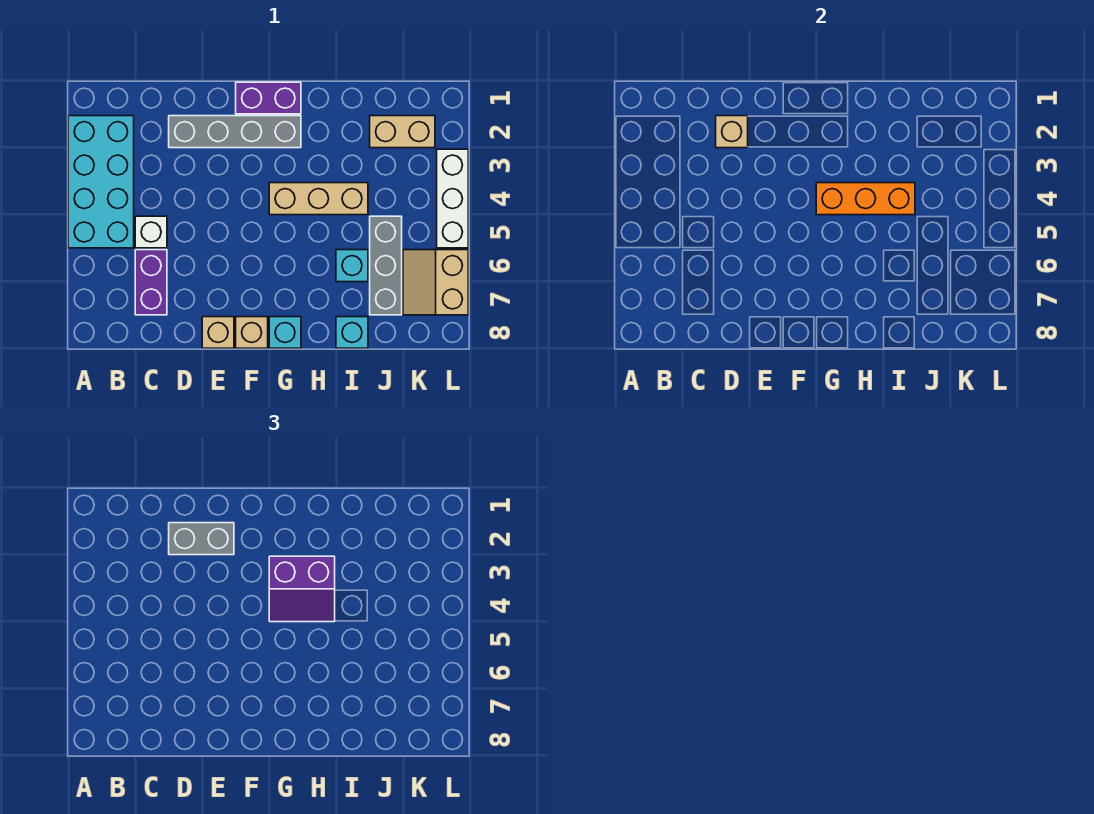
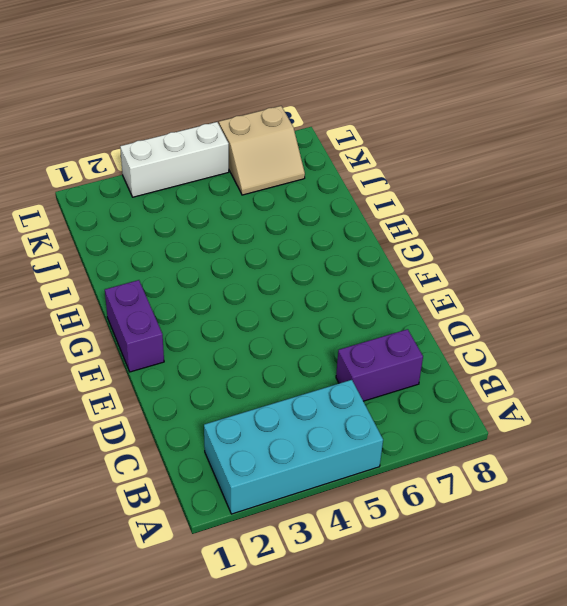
none -> white 1x1 brick [135,216,167,248]
none -> grey 1x4 brick [169,116,301,148]
none -> tan 1x1 brick [202,317,234,348]

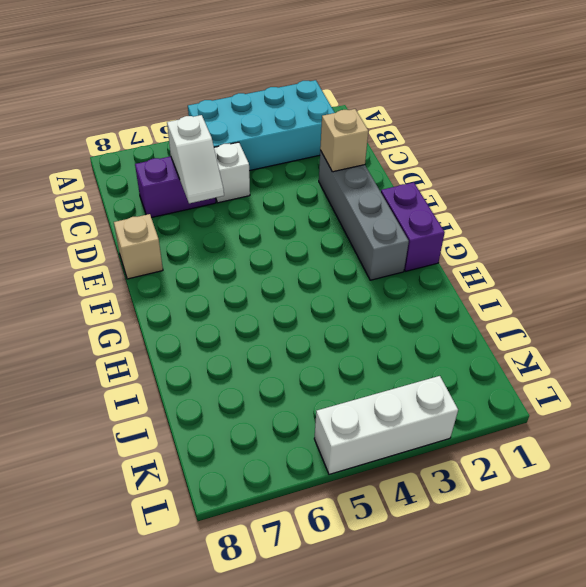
white 1x2 slope [167,115,224,203] -> none
none -> tan 1x1 brick [236,317,268,348]
none -> tan 1x3 brick [269,183,368,215]
none -> cyan 1x1 brick [269,317,301,348]

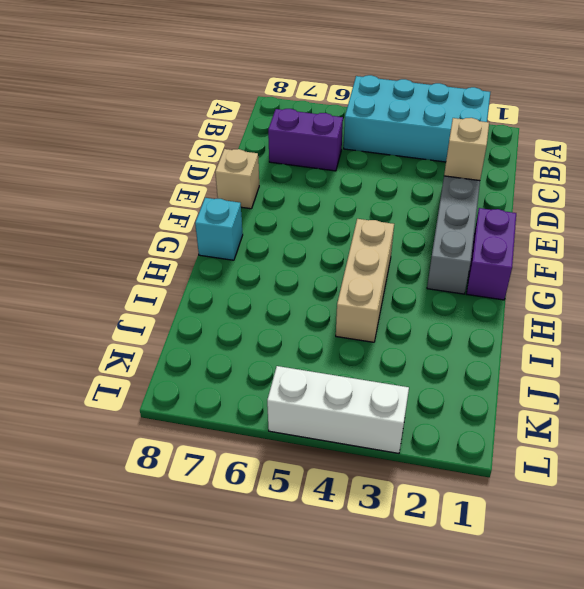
none -> white 1x1 brick [135,216,167,248]
none -> tan 1x1 brick [236,317,268,348]
none -> cyan 1x1 brick [336,250,368,282]

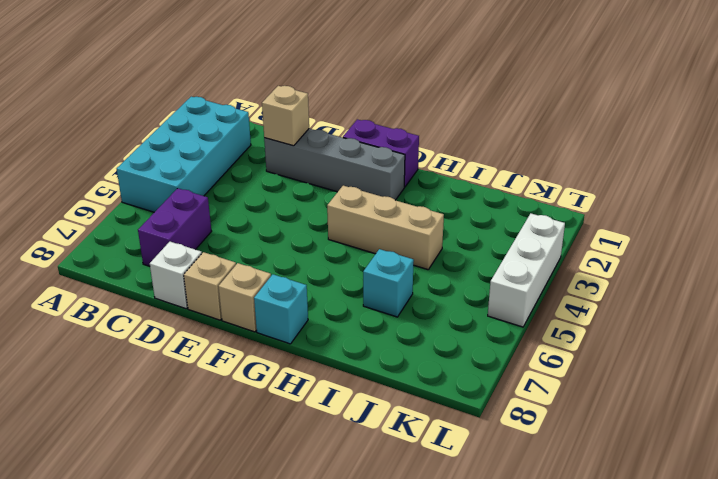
white 1x1 brick [150,242,202,309] -> white 1x1 brick moved to [135,216,167,248]
none -> cyan 1x1 brick [336,317,368,348]
none -> tan 1x2 brick [370,116,435,148]
none -> grey 1x3 brick [370,216,402,315]

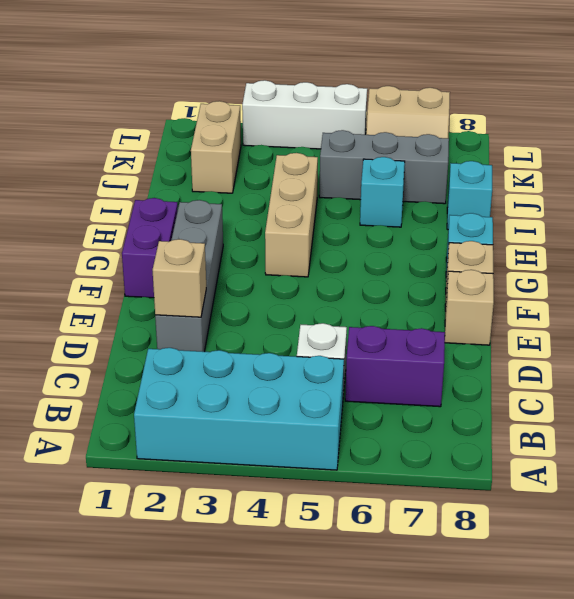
none -> orange 1x3 brick [816,183,915,215]
none -> grey 1x2 brick [169,523,234,555]
none -> purple 2x2 slope [269,556,335,622]

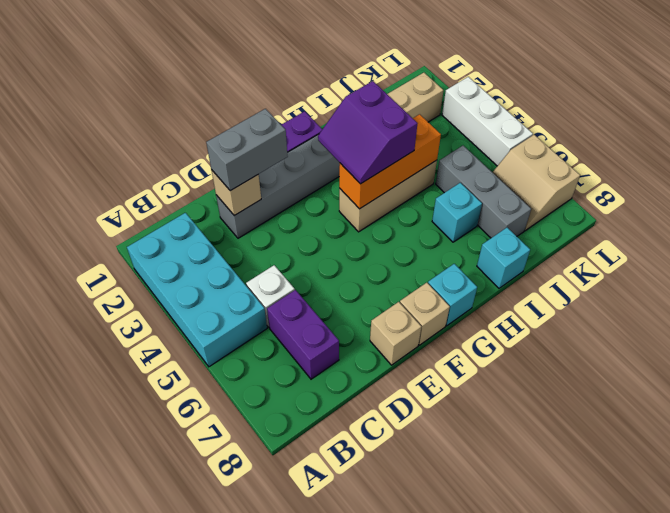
purple 2x2 slope [318,81,418,184] -> purple 2x2 slope turned to [269,556,335,622]

